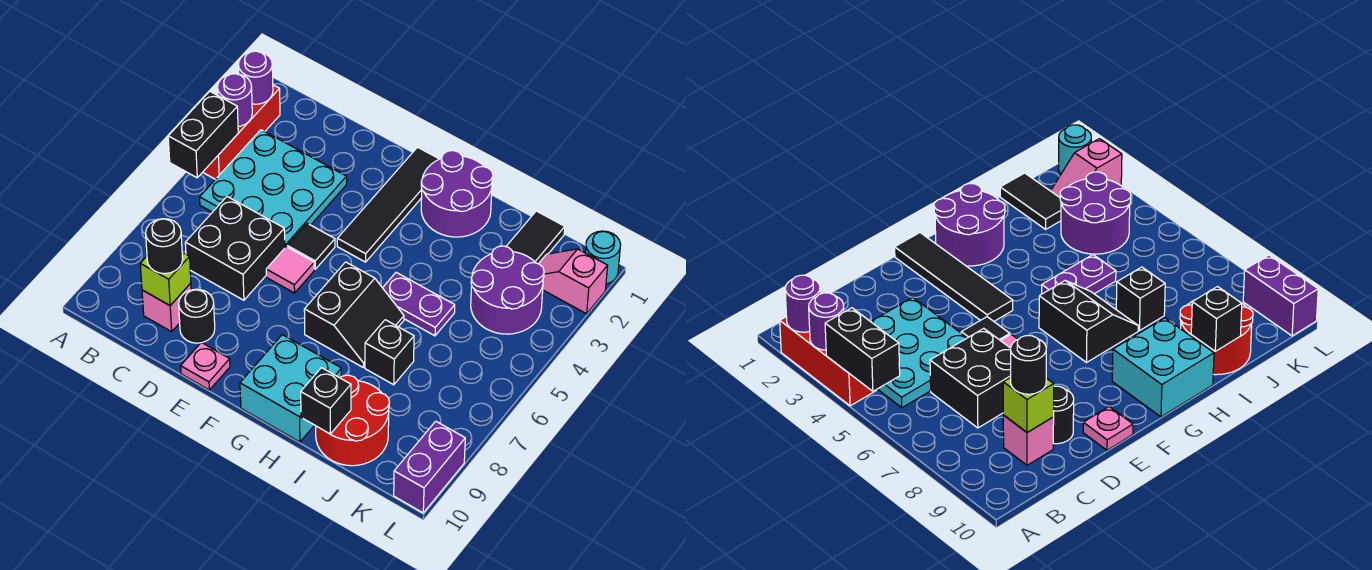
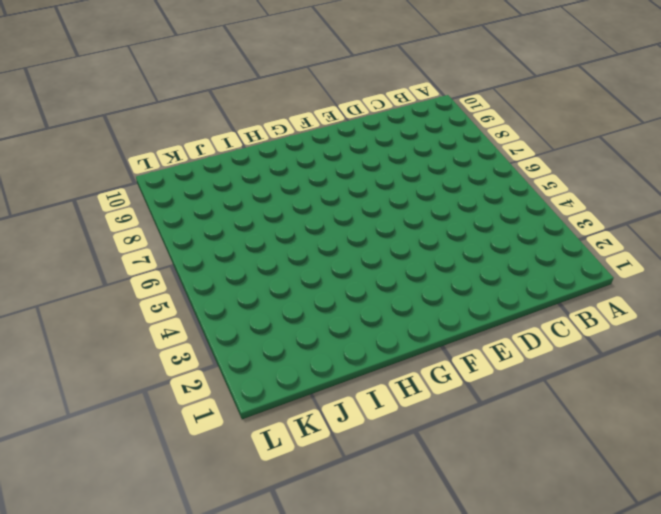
none -> red 1x3 brick [203,85,280,179]
none -> cyan 3x3 plate [200,130,347,247]
none -> black 2x2 brick [185,196,285,300]

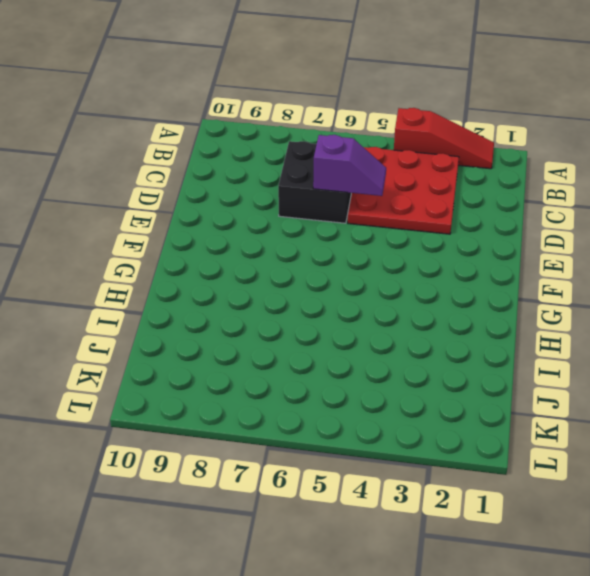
red 1x3 slope [394,108,494,169] -> red 1x3 brick [203,85,280,179]
red 3x3 plate [348,147,459,234] -> cyan 3x3 plate [200,130,347,247]
purple 1x2 slope [313,135,386,196] -> none
none -> pink 1x1 brick [142,283,191,332]
none -> black 1x1 round brick [179,289,215,343]
none -> black 1x1 tile [287,223,335,269]

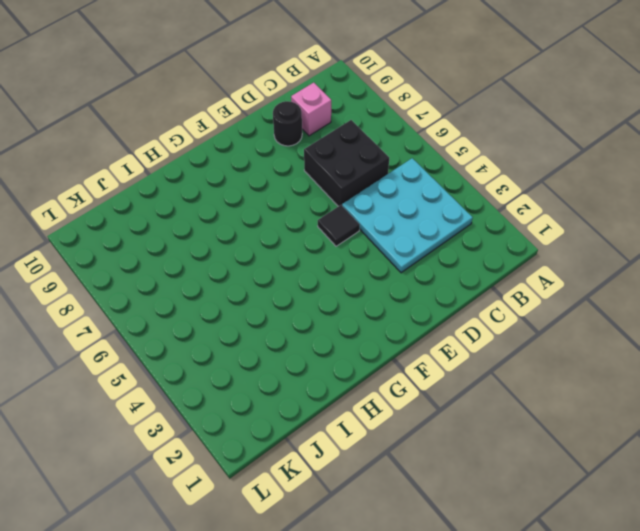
none -> red 1x3 brick [203,85,280,179]
none -> pink 1x1 tile [266,247,314,293]
none -> pink 1x1 plate [181,342,230,390]

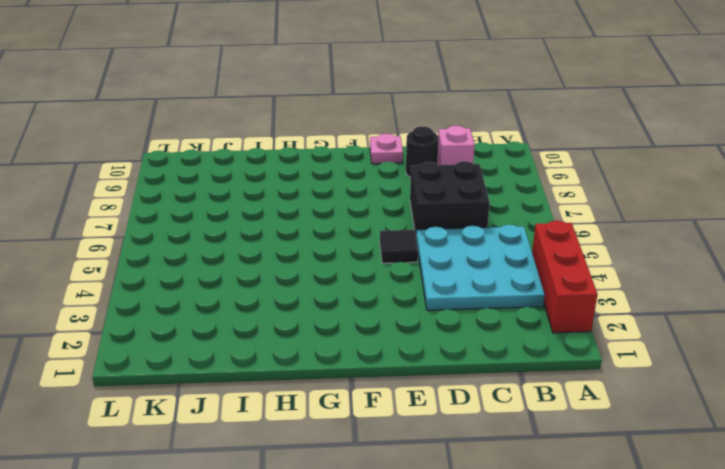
none -> pink 1x1 tile [266,247,314,293]
none -> black 1x4 tile [337,147,439,262]
none -> purple 2x2 round brick [421,151,493,237]

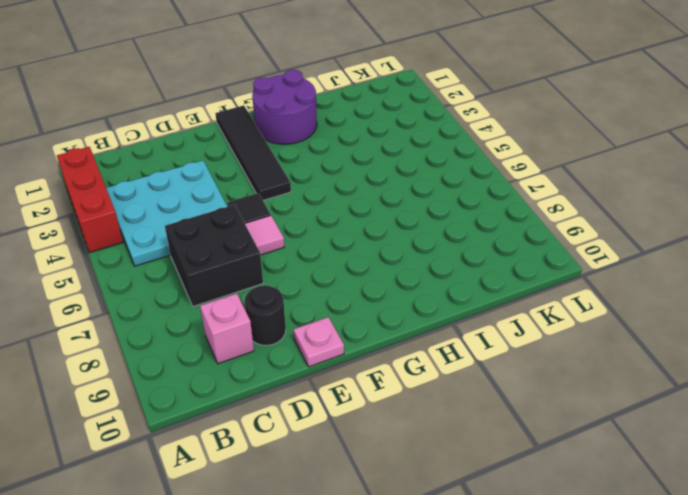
none -> black 2x2 slope [304,262,404,367]
none -> cyan 2x2 brick [240,335,341,442]
none -> purple 1x2 plate [383,273,455,336]

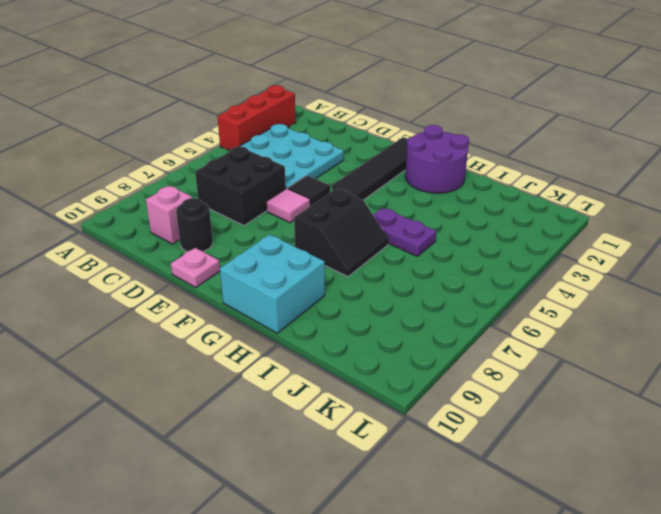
none -> black 1x1 brick [365,320,414,385]
none -> red 2x2 round brick [316,375,390,466]
none -> black 1x2 tile [506,211,565,264]

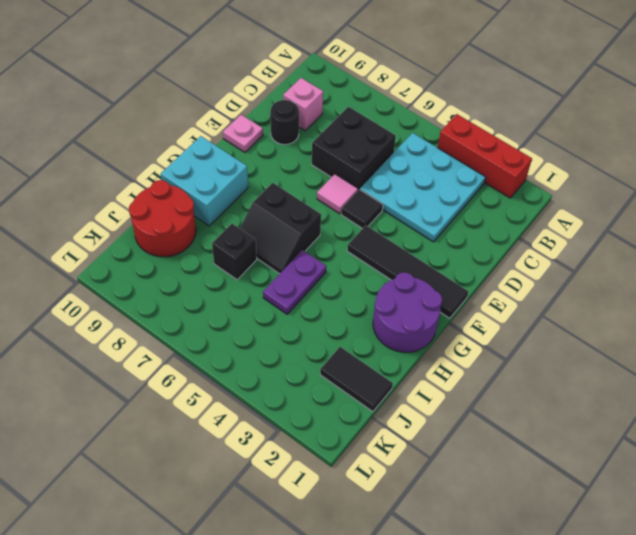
none -> purple 2x2 round brick [471,246,544,334]
none -> pink 1x2 slope [539,249,608,314]
none -> cyan 1x1 round brick [585,231,621,284]

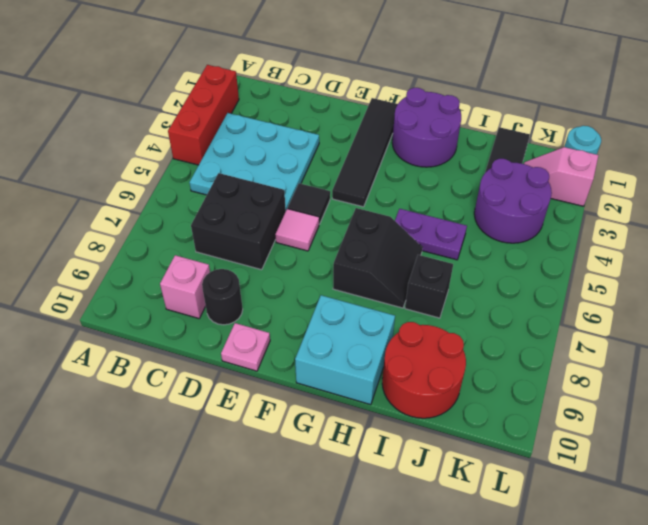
none -> purple 1x2 brick [394,421,465,513]
none -> purple 1x1 round brick [238,51,273,104]
none -> purple 1x1 round brick [217,74,252,127]

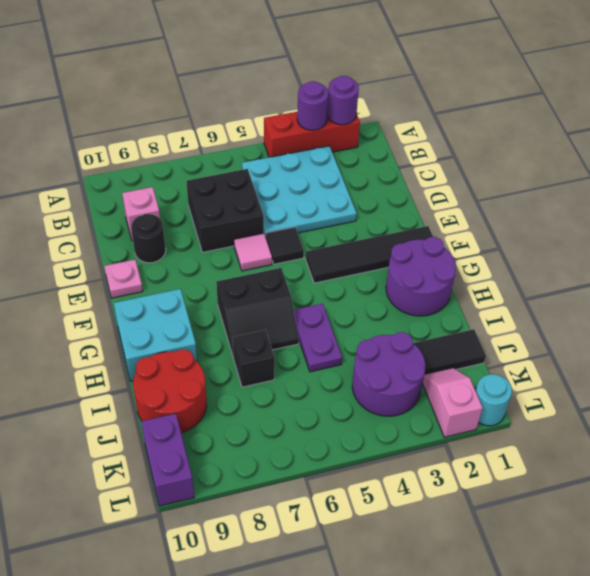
purple 1x2 brick [141,414,194,506] -> purple 1x2 brick turned to [394,421,465,513]
none -> black 1x2 brick [168,91,238,178]
none -> lime 1x1 brick [140,252,191,305]
none -> black 1x1 brick [301,368,351,434]

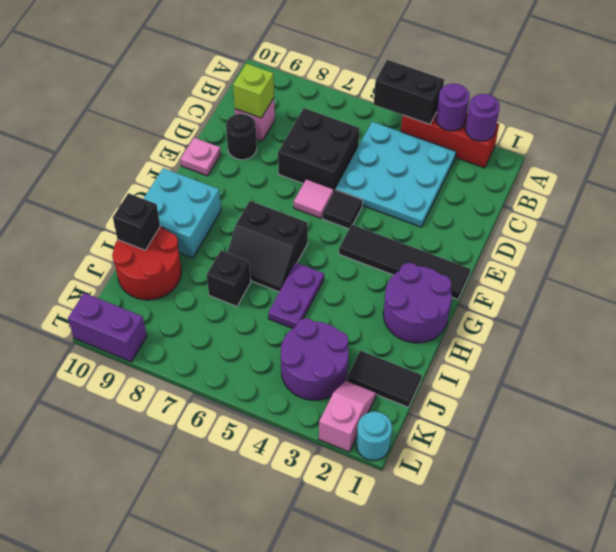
none -> black 1x1 round brick [146,219,183,274]

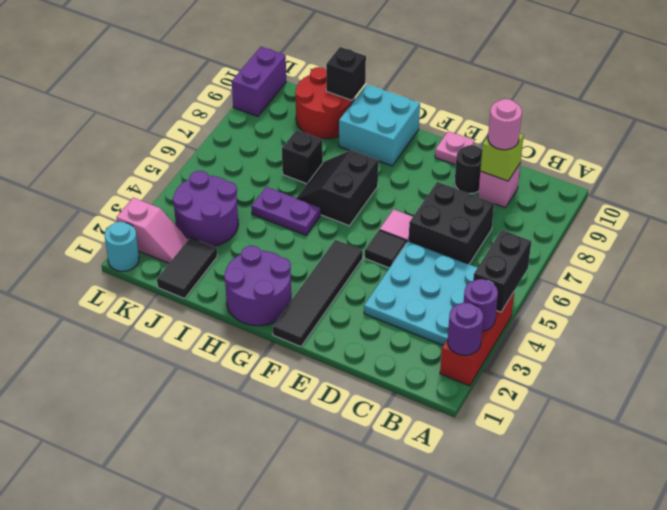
pink 1x1 round brick [488,99,522,150] -> black 1x1 round brick [146,219,183,274]

